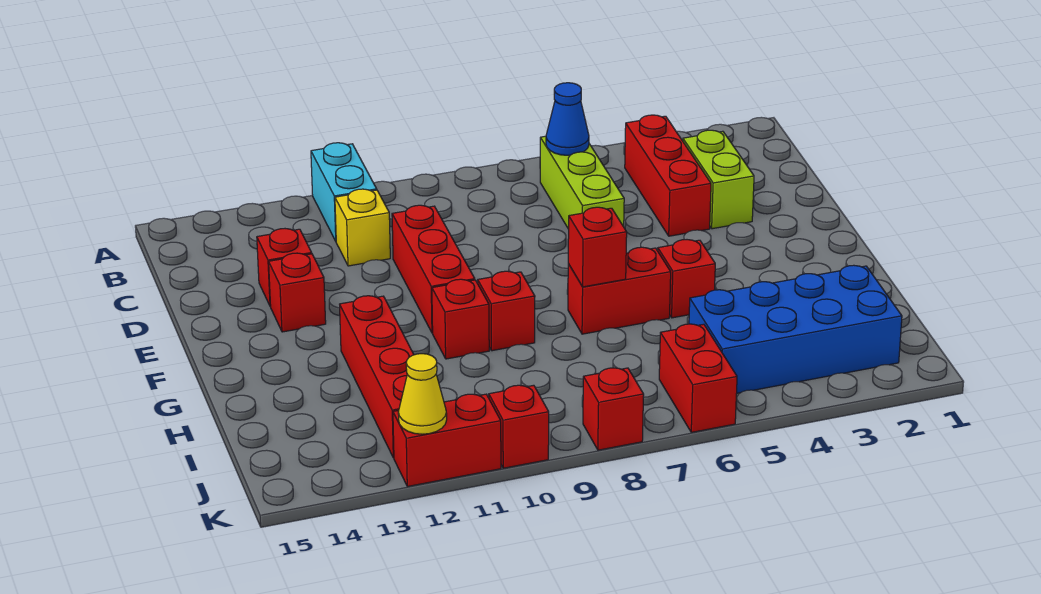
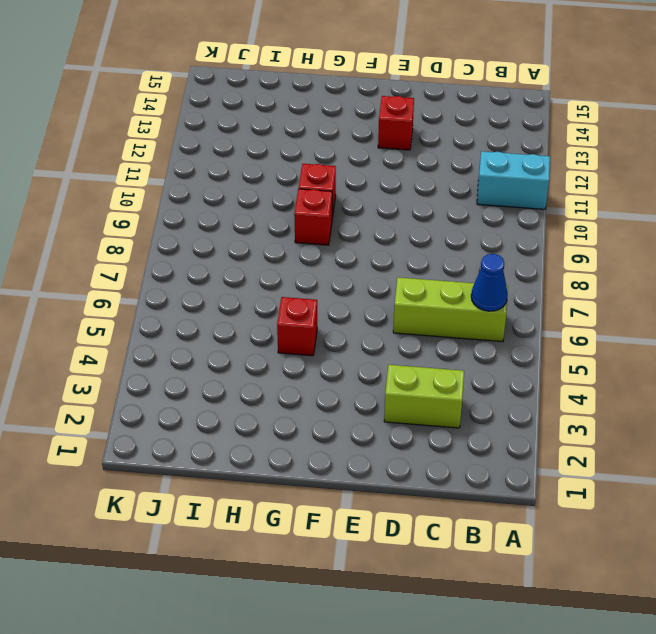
none -> red 1x3 brick [625,115,711,236]
none -> yellow 1x1 brick [335,189,390,266]
none -> red 1x3 brick [392,205,475,333]

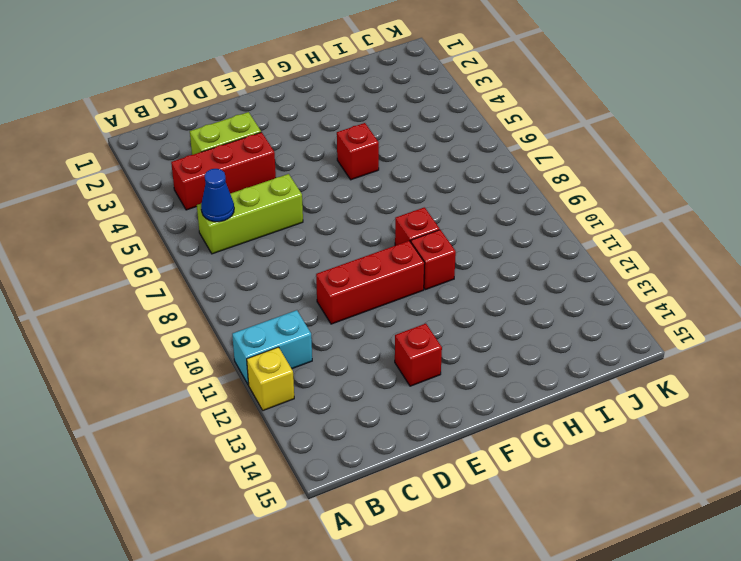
yellow 1x1 brick [247,347,294,410] -> yellow 1x1 brick moved to [335,189,390,266]
none -> red 1x1 brick [257,229,312,307]
none -> red 1x2 brick [568,247,671,334]
none -> red 1x4 brick [340,296,414,458]

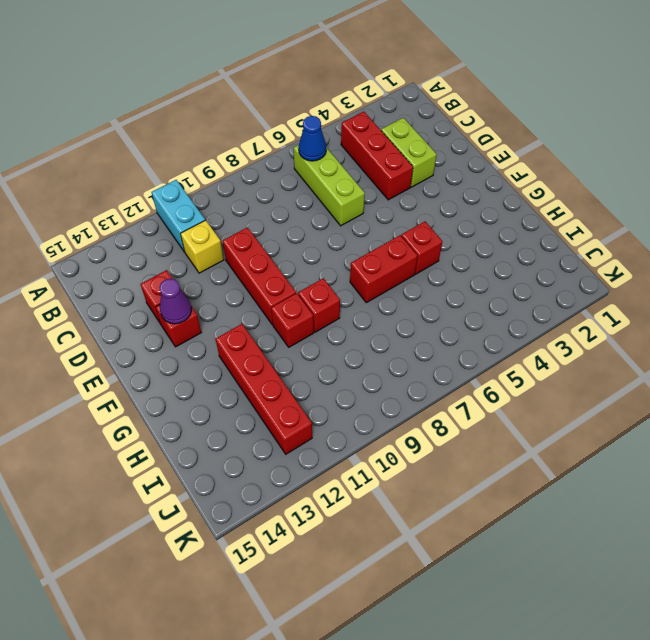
purple 1x1 cone [159,279,191,324] -> none
none -> blue 2x4 brick [689,265,902,393]
none -> red 1x2 brick [659,324,737,432]
none -> red 1x1 brick [583,368,644,450]

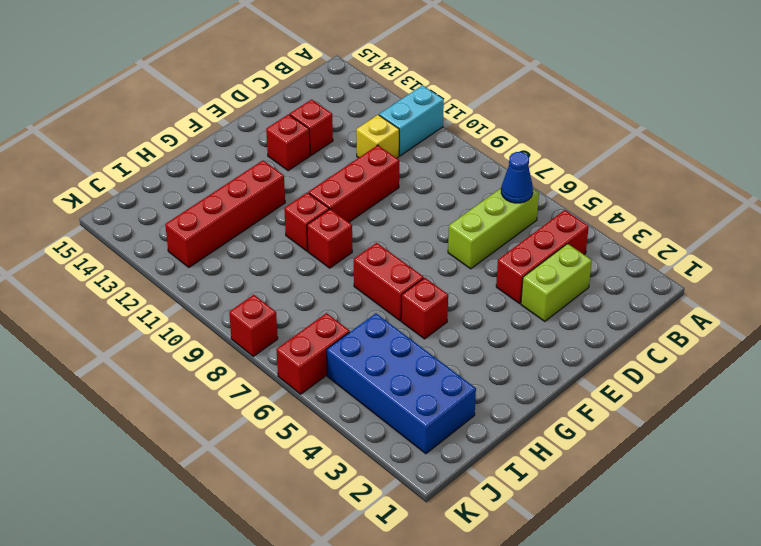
none -> red 1x1 brick [489,385,549,468]
none -> red 1x2 brick [393,394,501,486]
none -> red 1x1 brick [568,207,627,287]

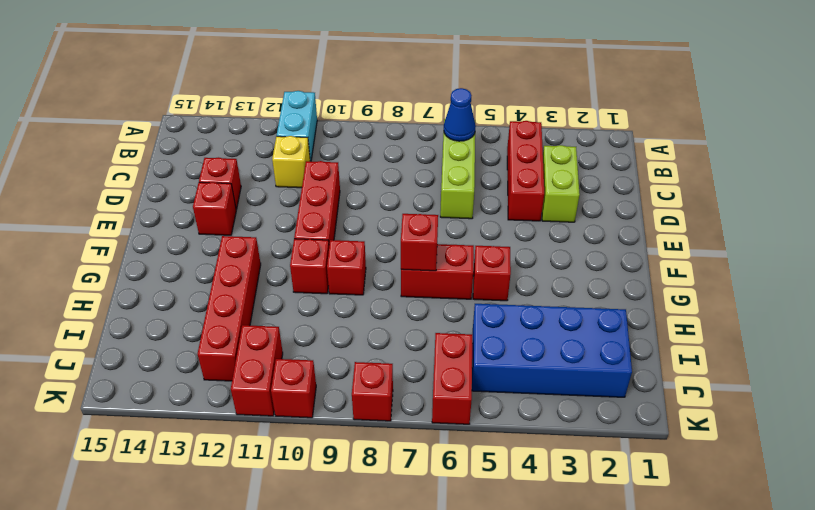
red 1x2 brick [231,325,283,416] -> red 1x2 brick turned to [393,394,501,486]
none -> yellow 1x1 cone [398,354,447,434]

